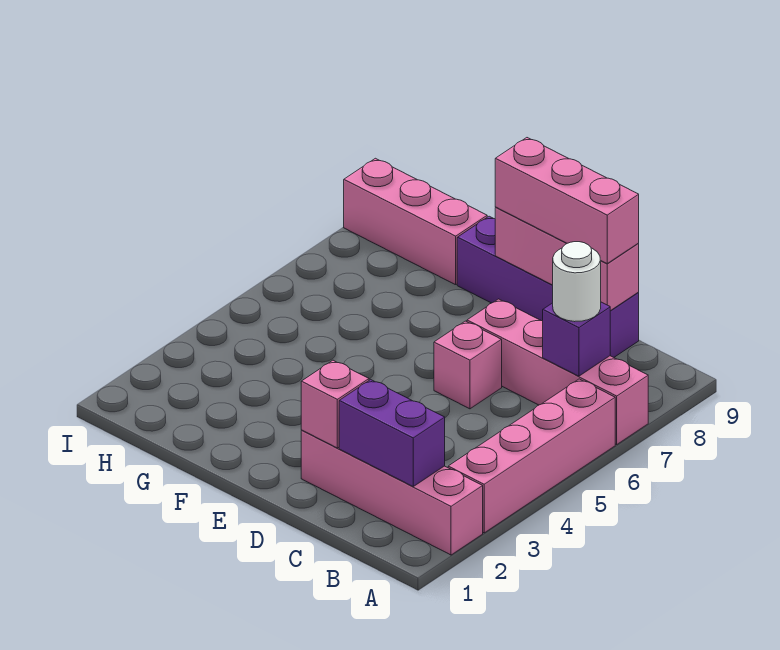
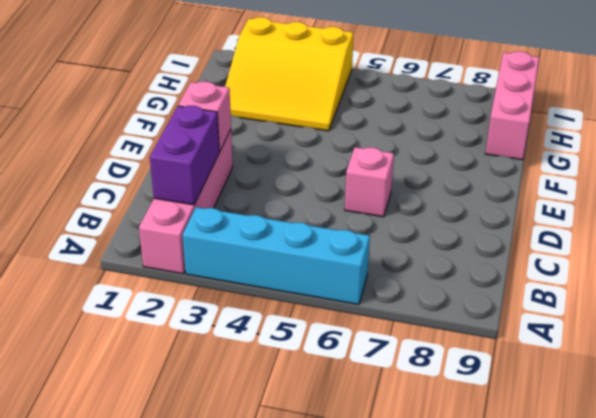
cyan 1x4 brick [183,207,370,304] -> pink 1x4 brick [448,379,615,533]
yellow 3x3 slope [225,17,353,131] -> none
none -> pink 1x4 brick [467,299,648,444]
none -> purple 1x4 brick [457,216,639,357]
none -> purple 1x1 brick [543,302,610,376]

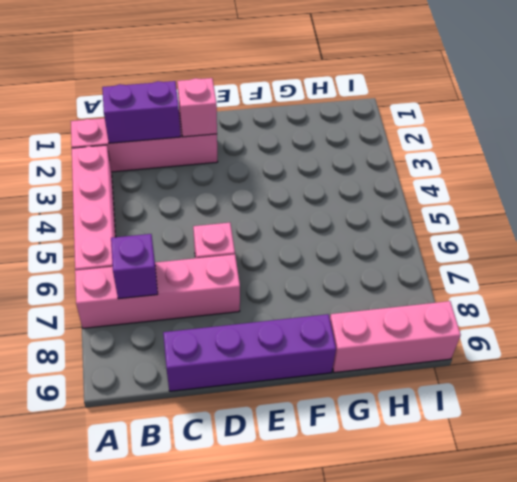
none -> pink 1x3 brick [495,207,639,311]
none -> white 1x1 round brick [553,242,601,322]
none -> pink 1x3 brick [495,138,639,263]

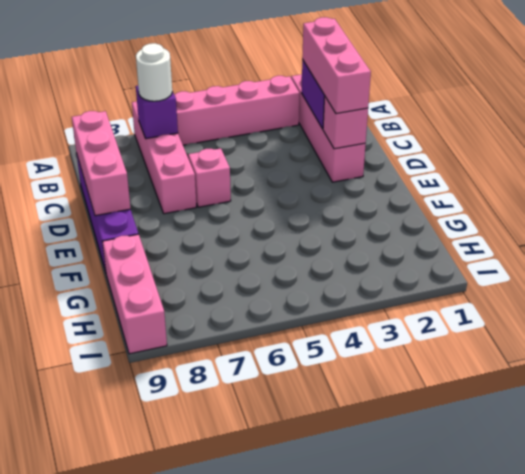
pink 1x3 brick [302,17,371,114] -> pink 1x3 brick moved to [495,138,639,263]

